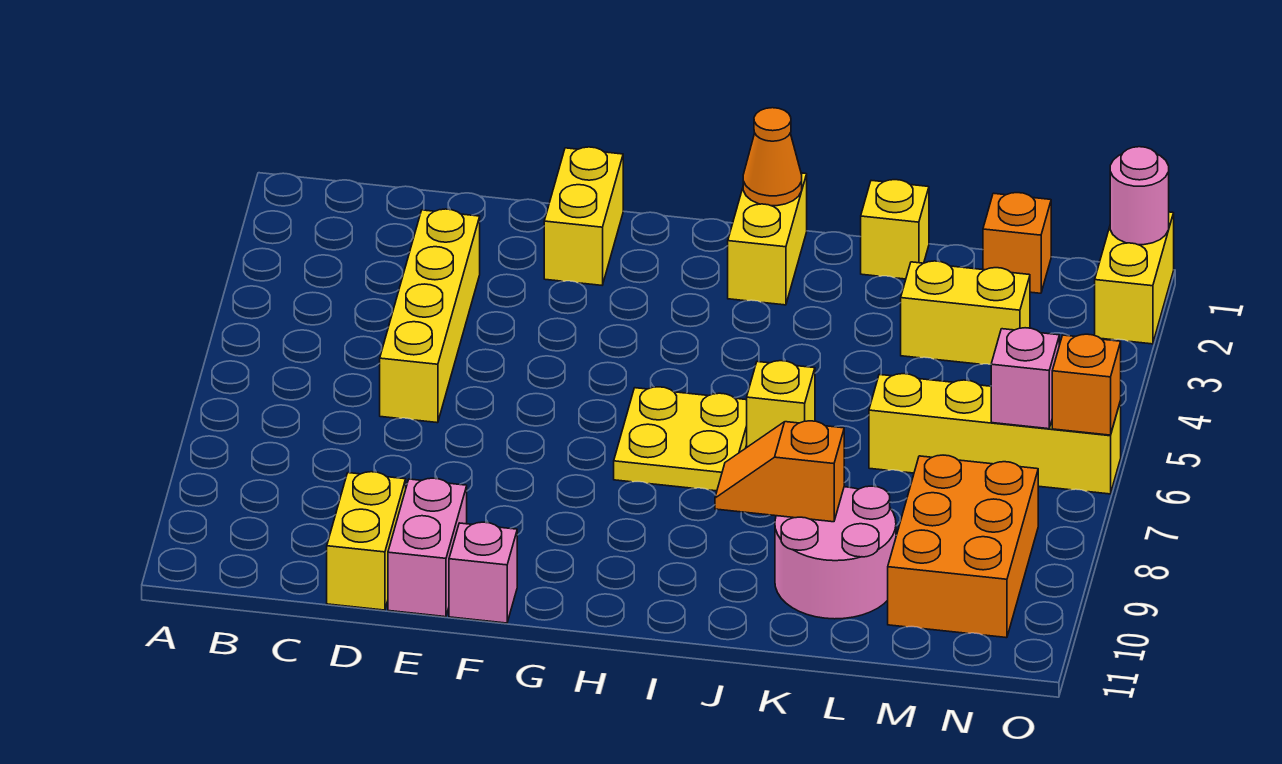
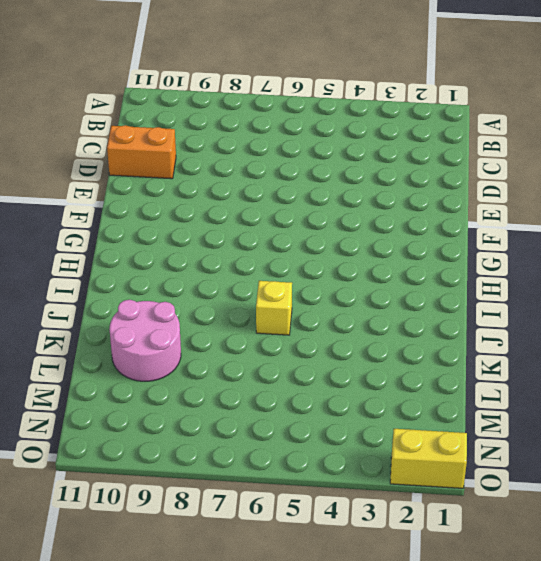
orange 1x2 brick [107,125,176,179] -> yellow 1x2 brick [327,472,406,610]
none -> yellow 1x4 brick [380,209,480,423]
none -> pink 1x2 brick [388,478,467,617]
none -> yellow 1x2 brick [544,147,623,285]

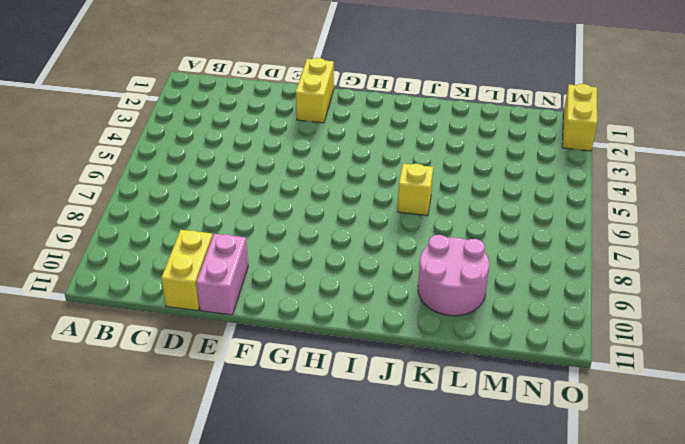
none -> yellow 1x4 brick [380,209,480,423]
none -> pink 1x1 brick [449,522,517,623]
none -> yellow 2x2 plate [614,387,747,491]

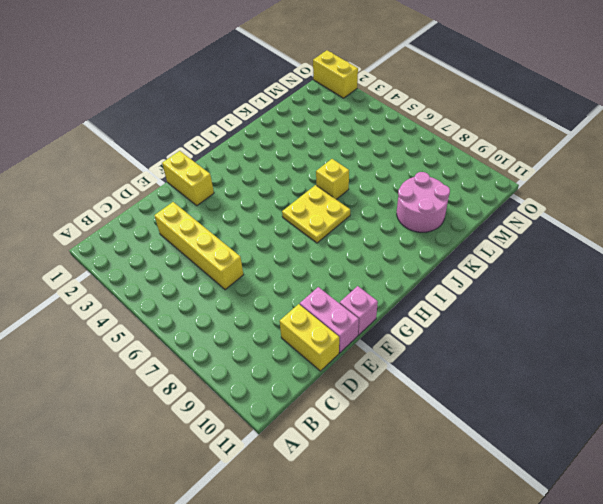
none -> yellow 1x2 brick [728,173,807,305]
none -> yellow 1x1 brick [861,180,929,279]
none -> yellow 1x2 brick [901,261,1030,364]

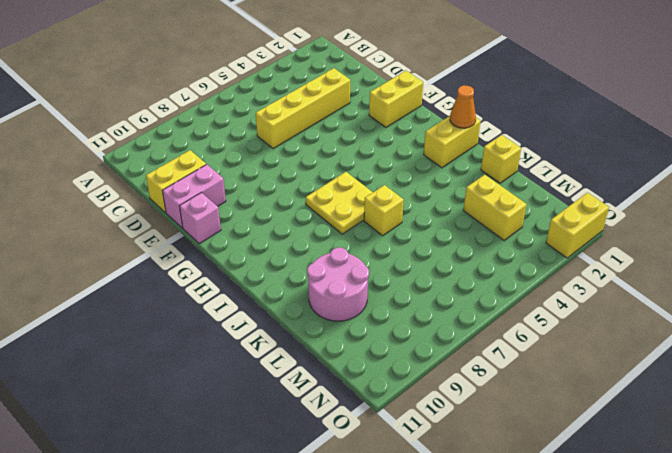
none -> yellow 1x4 brick [869,374,1121,494]
none -> orange 1x1 brick [983,193,1051,293]
none -> orange 2x3 brick [888,455,1038,638]

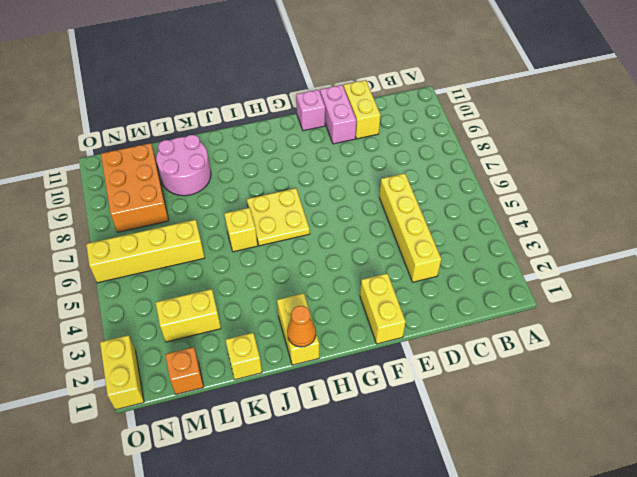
none -> orange 1x2 slope [715,421,844,522]
none -> pink 1x1 brick [991,328,1059,429]
none -> pink 1x1 round brick [1110,147,1169,245]

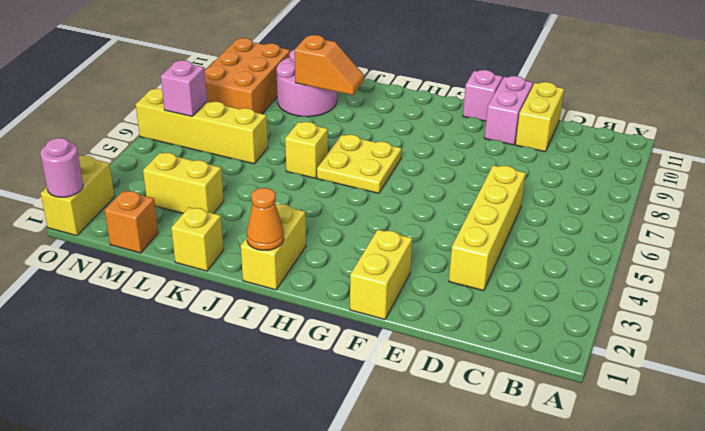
none -> orange 1x1 brick [1052,334,1121,435]

